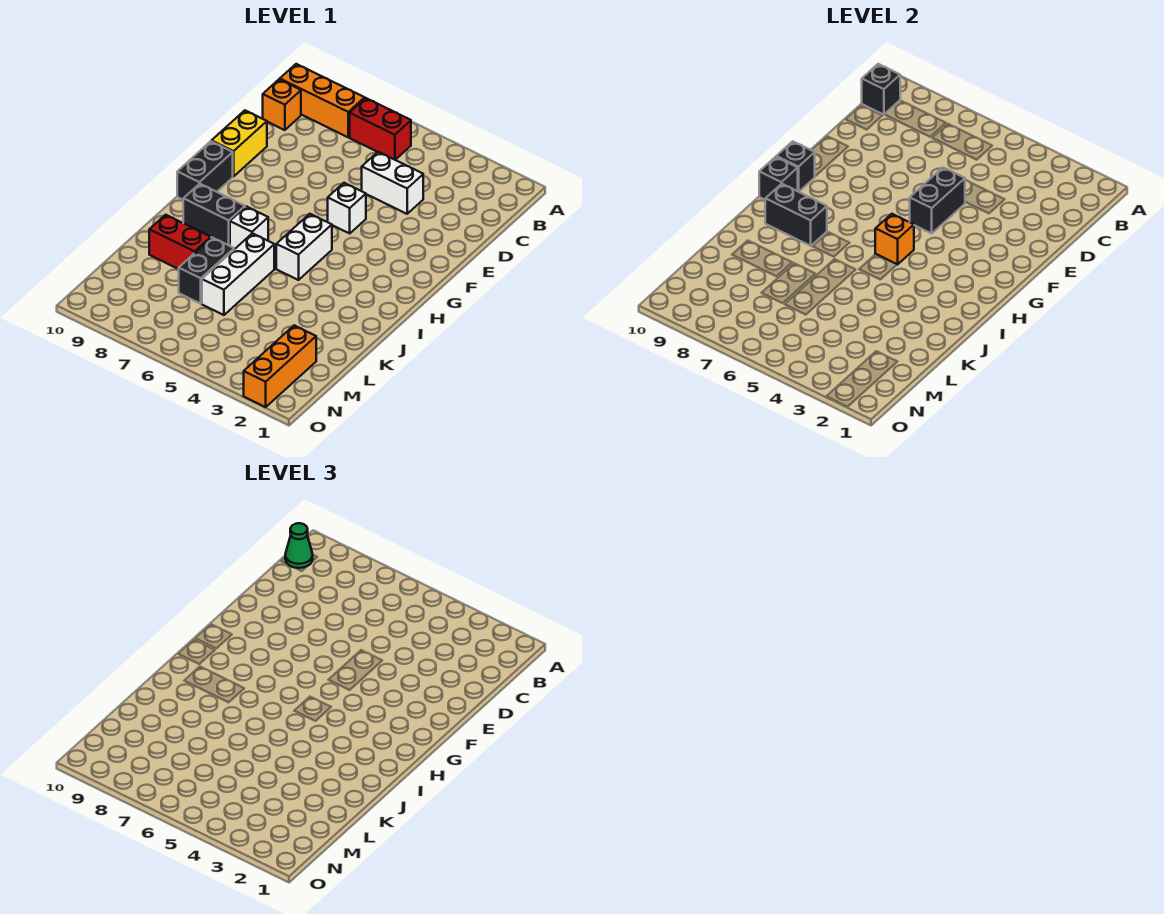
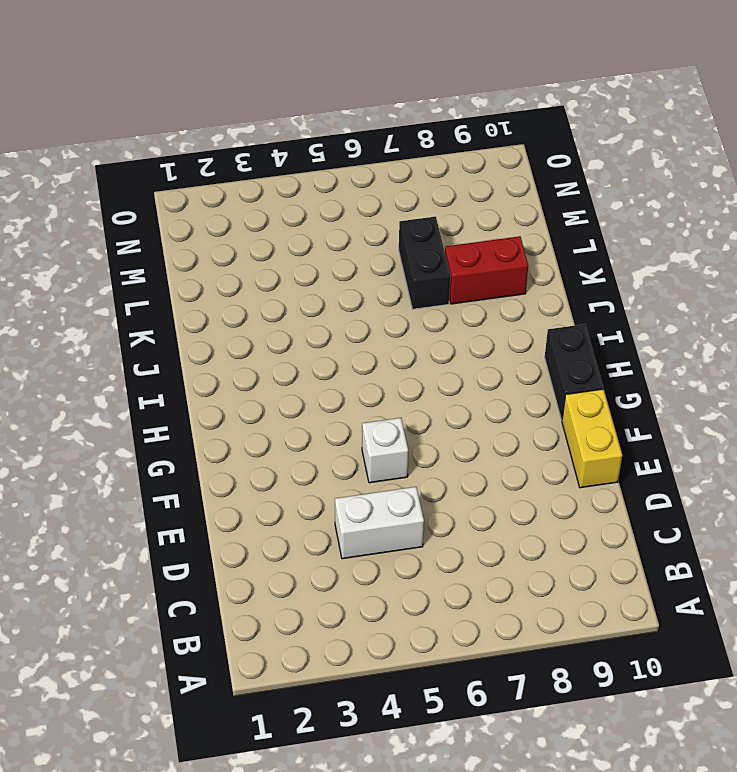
none -> red 1x2 brick [350,98,411,160]
none -> orange 1x3 brick [280,64,365,137]
none -> orange 1x1 brick [263,79,301,130]

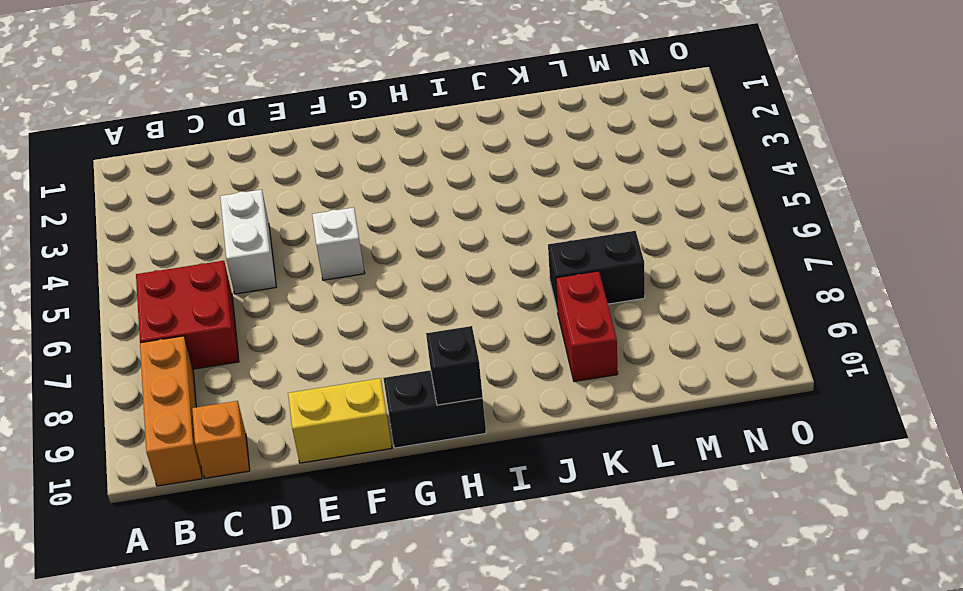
red 2x2 brick [136,261,239,369] -> red 1x2 brick [350,98,411,160]
none -> white 1x2 brick [276,214,332,280]
none -> white 1x1 brick [230,206,268,249]
none -> black 1x2 brick [183,184,245,245]

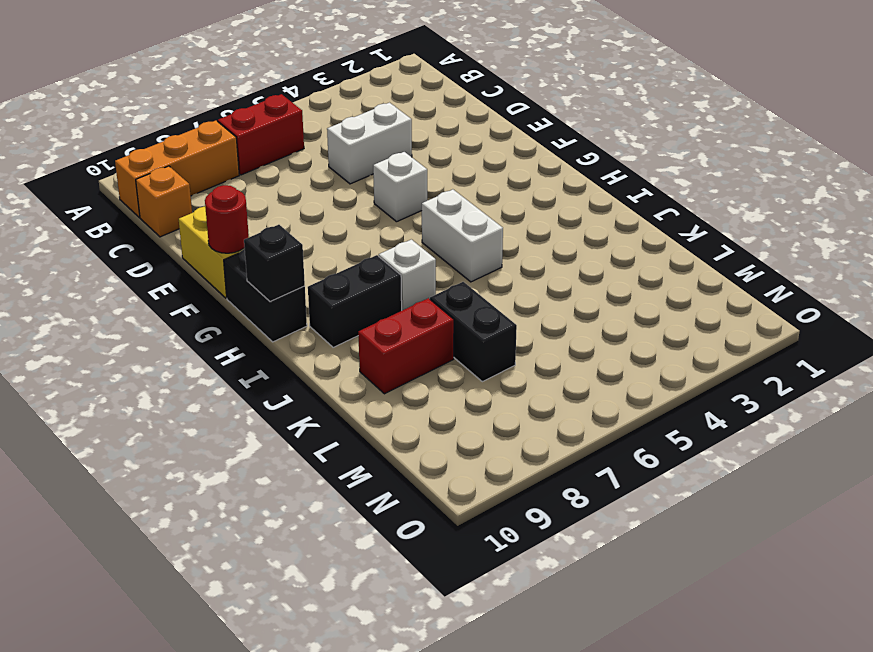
red 1x1 round brick [205,185,249,253] -> none
none -> white 1x3 brick [202,233,274,315]
none -> orange 1x3 brick [244,325,316,407]
none -> black 1x1 brick [862,64,900,115]

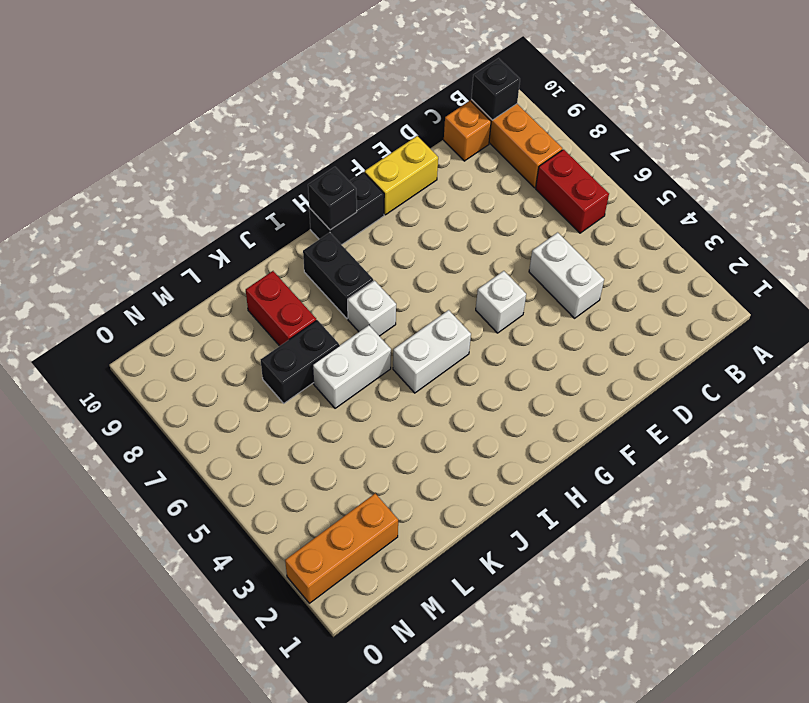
white 1x2 brick [313,325,391,408] -> white 1x3 brick [202,233,274,315]
none -> black 1x2 brick [910,167,965,233]
none -> black 1x1 brick [776,141,815,192]
none -> orange 1x1 brick [875,214,914,265]

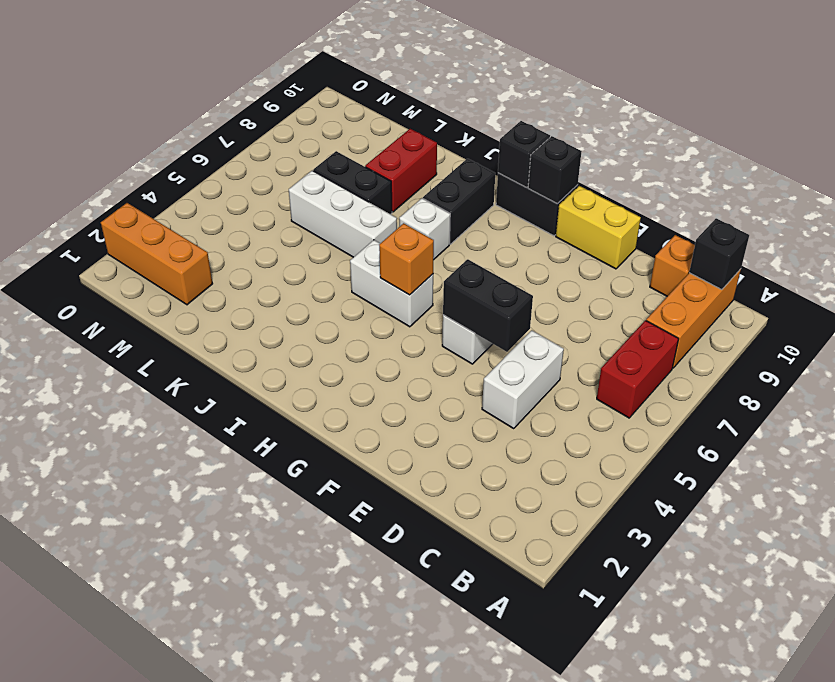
none -> black 1x2 brick [765,184,827,246]
none -> green 1x1 cone [285,523,313,568]

